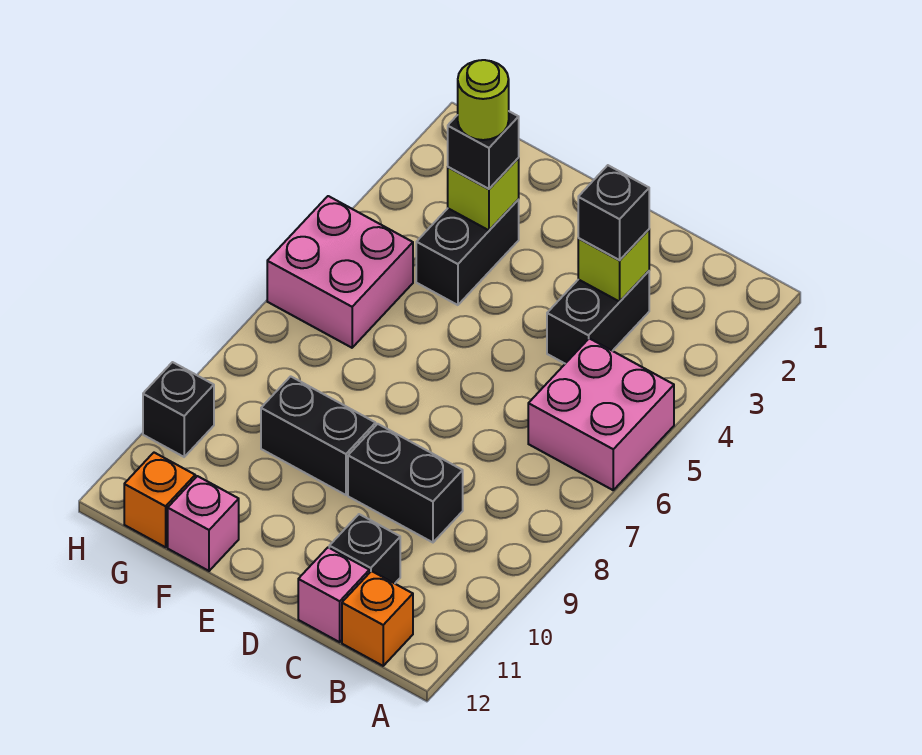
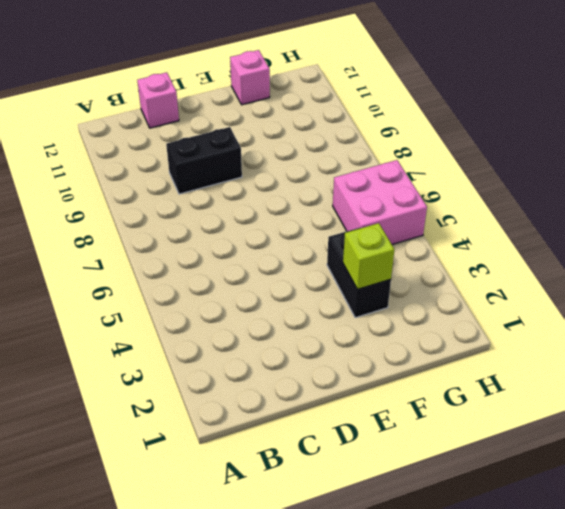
none -> pink 2x2 brick [528,338,674,490]
none -> orange 1x1 brick [342,571,413,666]
none -> black 1x2 brick [547,271,649,363]

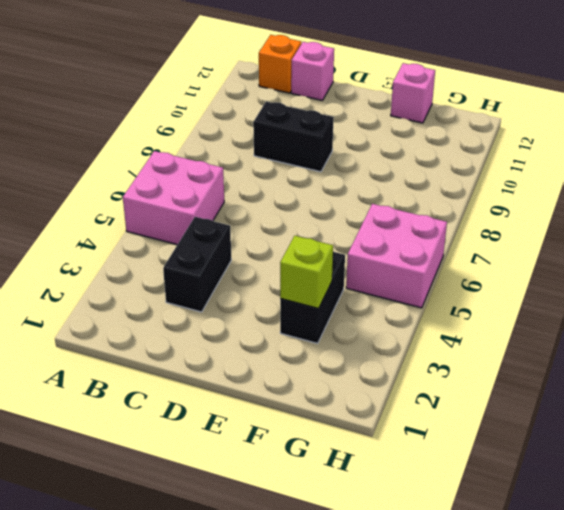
none -> black 1x1 brick [329,514,400,583]
none -> black 1x2 brick [261,376,376,495]
none -> orange 1x1 brick [124,453,195,547]

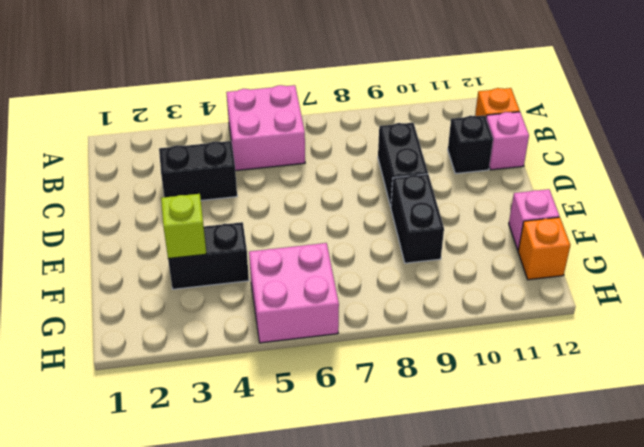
none -> black 1x1 brick [143,362,214,457]
none -> lime 1x1 brick [578,230,649,302]
none -> black 1x1 brick [578,165,649,260]

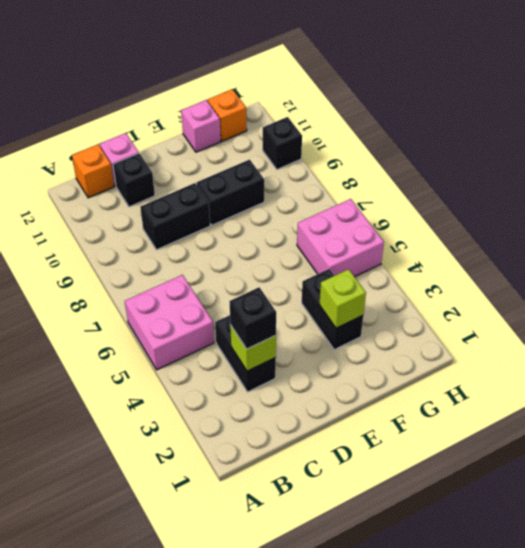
none -> black 1x1 brick [448,111,519,189]
none -> lime 1x1 round brick [458,60,509,140]

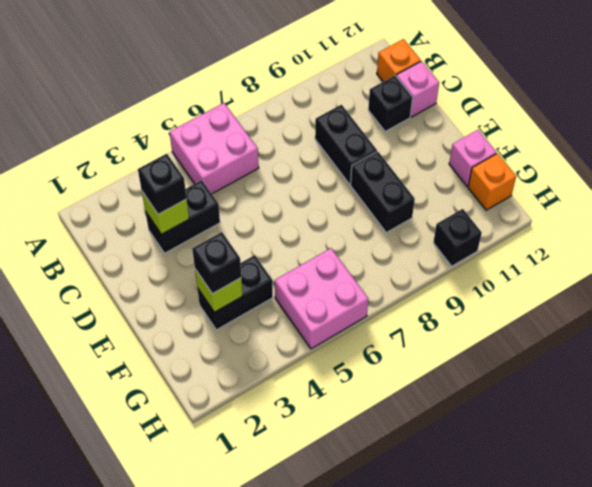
none -> lime 1x1 round brick [458,60,509,140]

